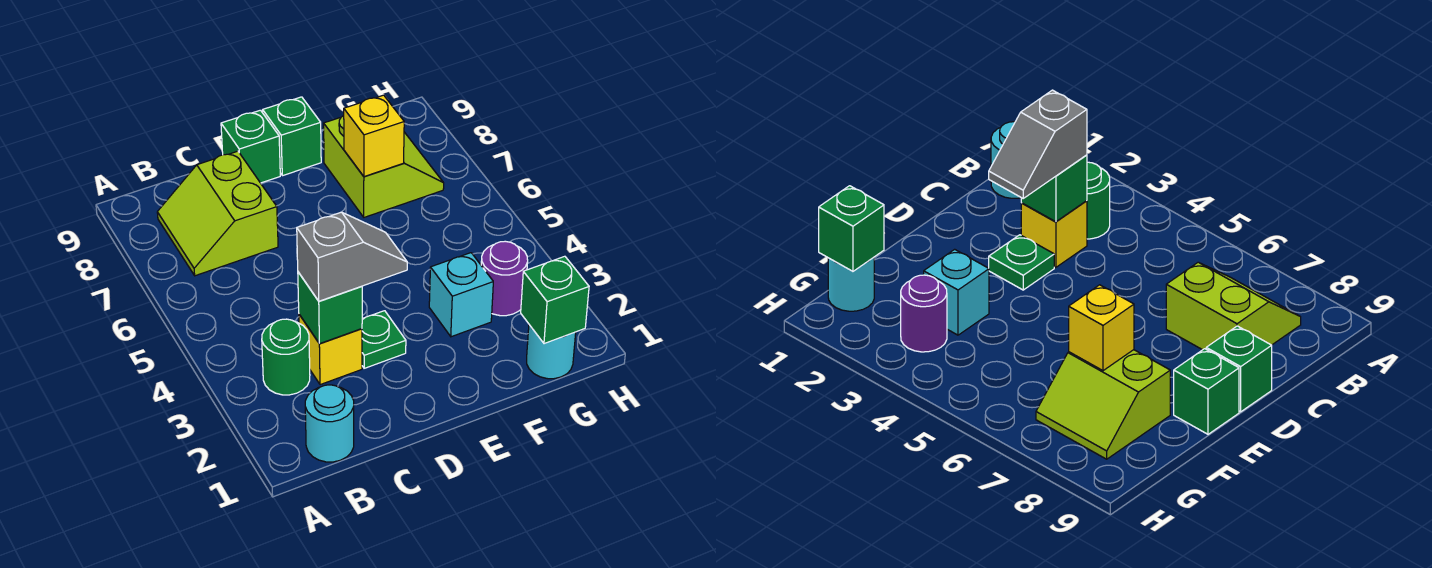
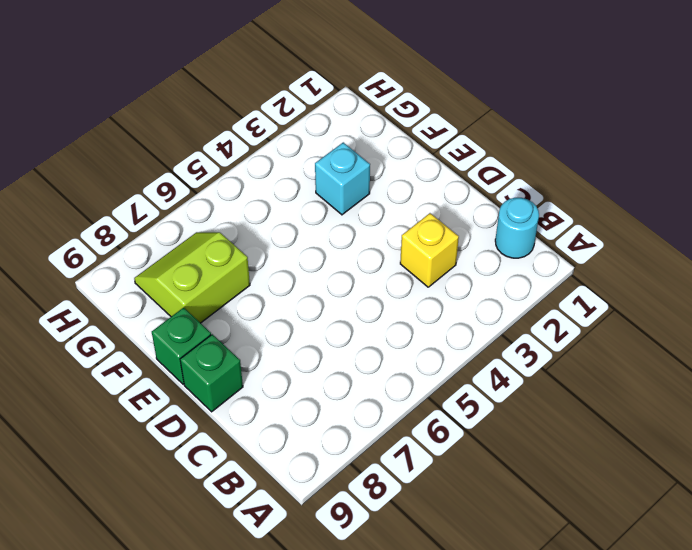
none -> green 1x1 round brick [262,319,310,395]
none -> lime 2x2 slope [157,151,278,276]
none -> green 1x1 plate [362,311,406,368]

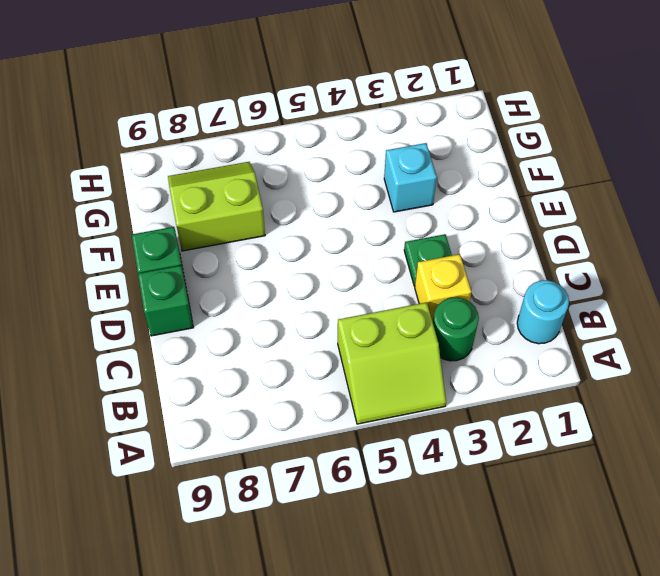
lime 2x2 slope [338,302,446,424] -> lime 2x2 slope moved to [157,151,278,276]
none -> cyan 1x1 round brick [527,325,576,379]
none -> purple 1x1 round brick [481,241,528,316]
none -> green 1x1 brick [298,272,362,344]

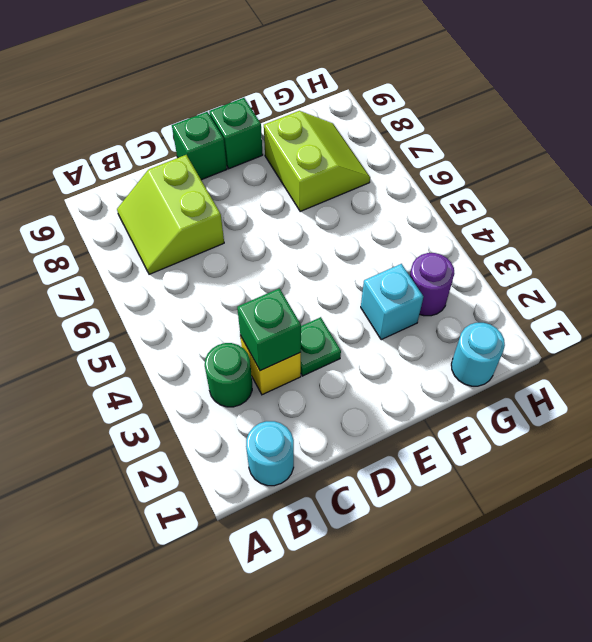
none -> yellow 1x1 brick [344,95,404,177]
none -> green 1x1 brick [521,256,589,344]
none -> grey 1x2 slope [297,212,407,301]

